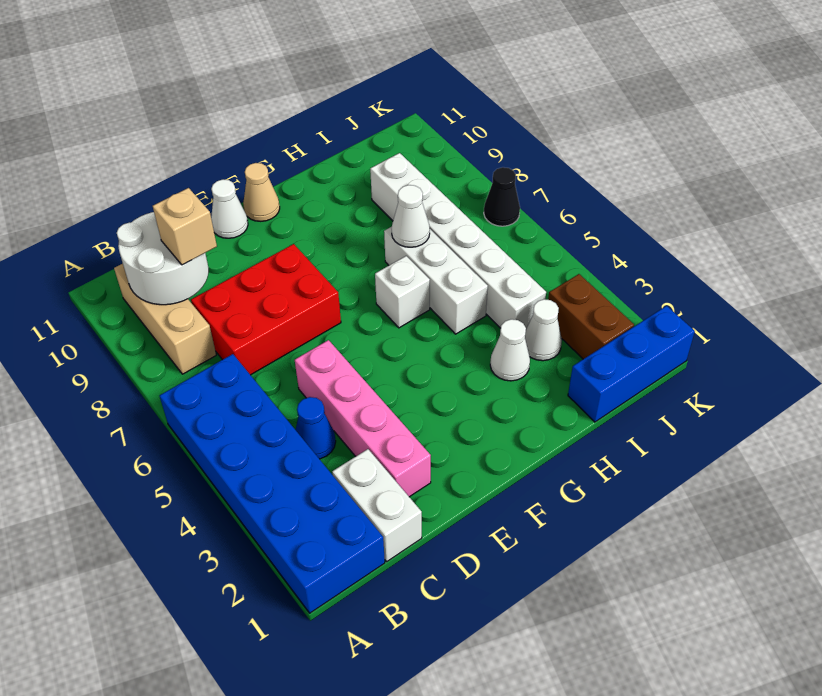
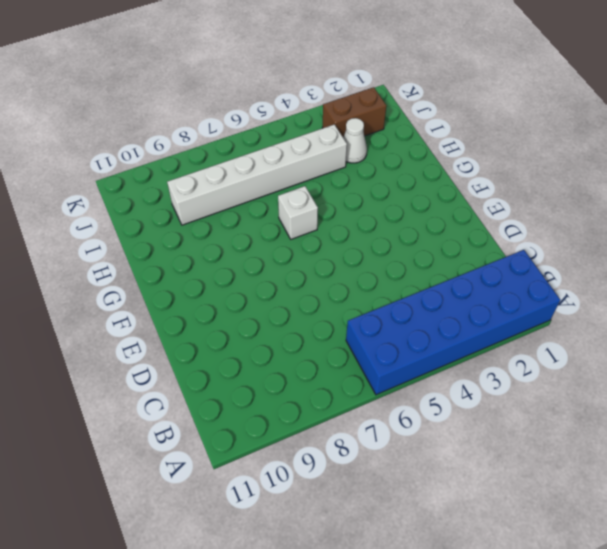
none -> tan 1x3 brick [114,264,216,374]
none -> white 1x2 brick [332,449,422,562]
none -> blue 1x1 cone [296,397,336,459]

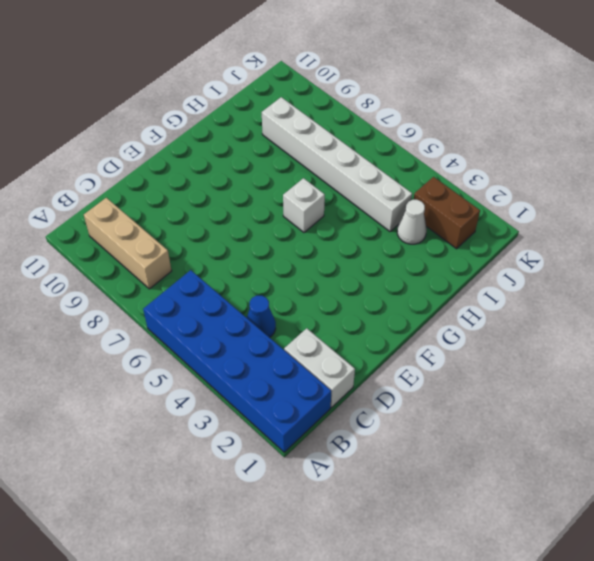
none -> red 2x3 brick [191,244,341,375]
none -> pink 1x4 brick [295,340,431,497]
none -> white 1x1 cone [211,179,248,238]

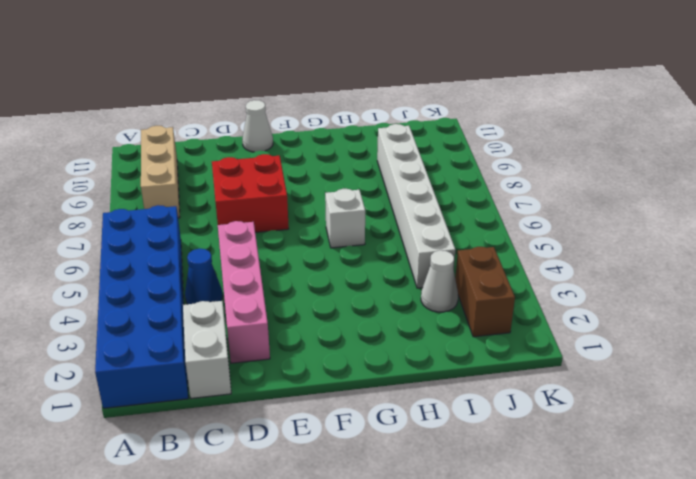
red 2x2 brick [212,154,289,233] -> red 2x3 brick [191,244,341,375]
none -> tan 1x1 cone [243,163,280,221]
none -> white 1x1 cone [490,319,530,381]
none -> white 1x3 brick [384,227,488,334]

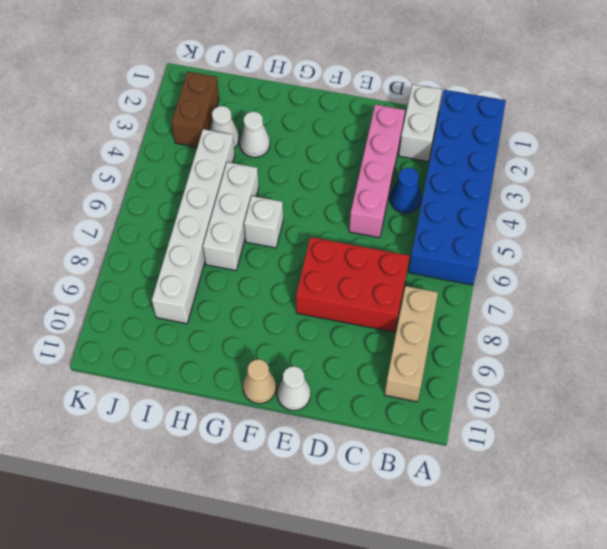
none -> blue 1x3 brick [568,306,695,422]
none -> black 1x1 cone [484,167,520,226]
none -> white 2x2 round brick [117,212,209,305]

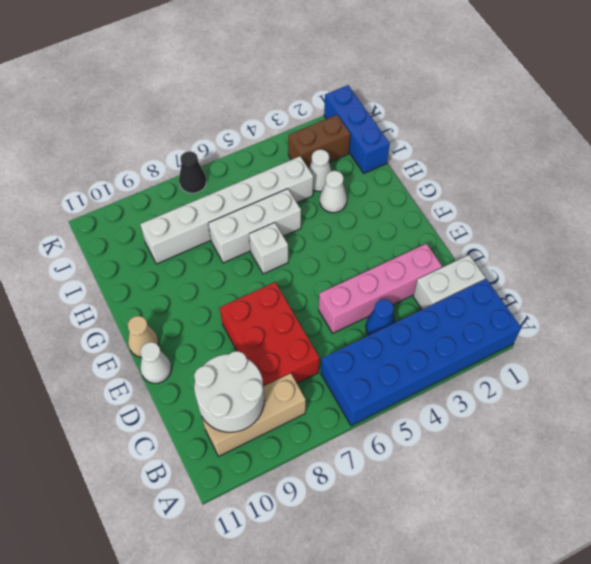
none -> white 1x1 cone [392,185,430,247]
none -> tan 1x1 brick [153,188,217,265]

